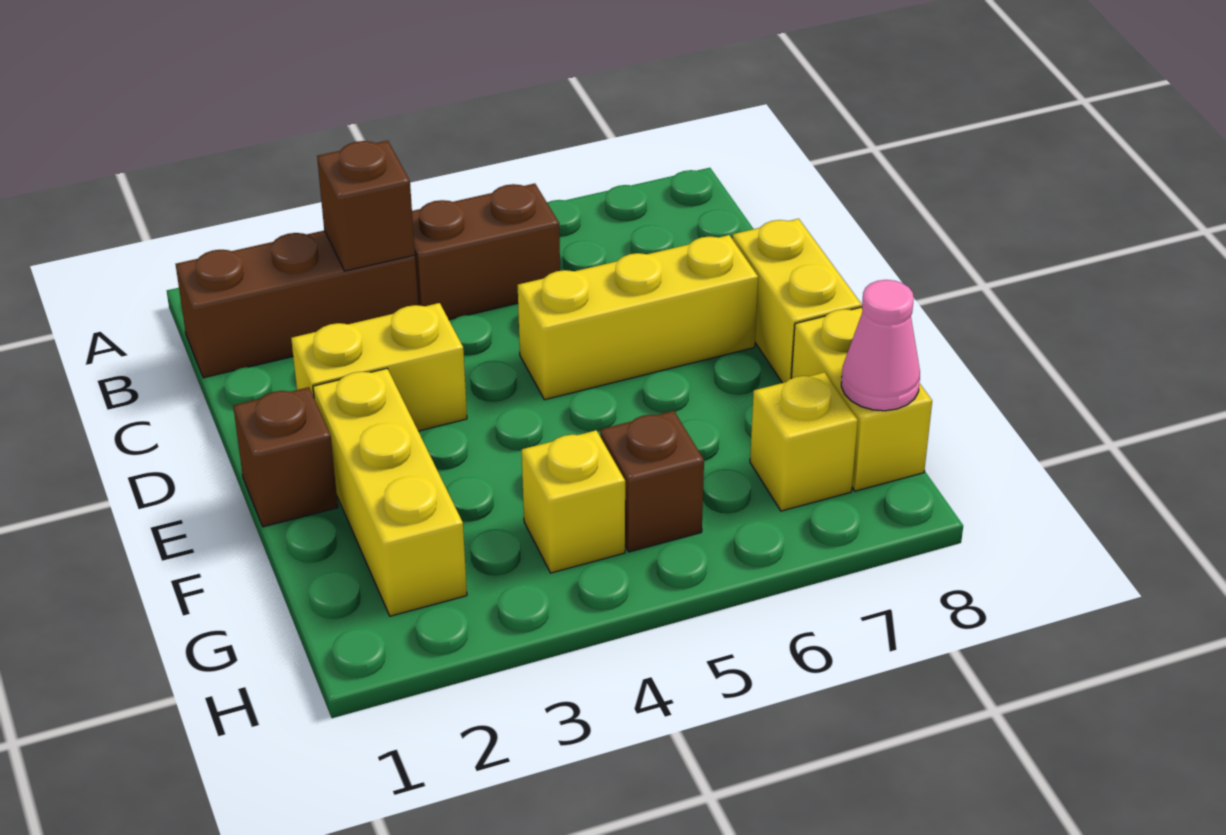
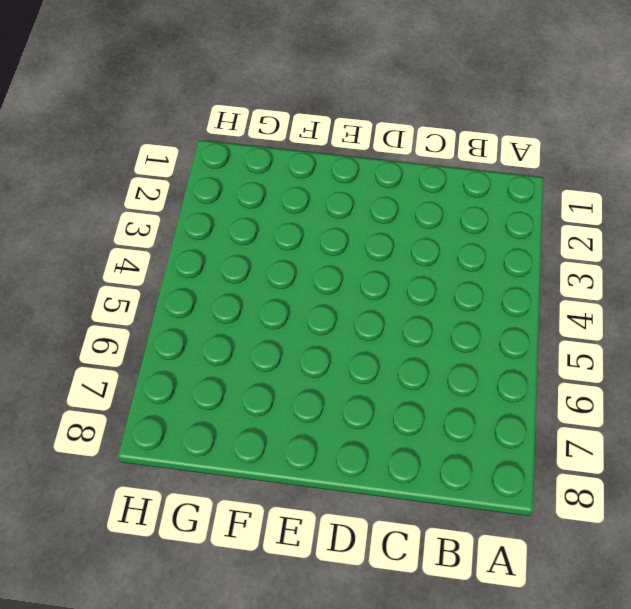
none -> brown 1x3 brick [176,231,418,378]
none -> brown 1x2 brick [412,184,560,320]
none -> yellow 1x2 brick [291,303,467,431]

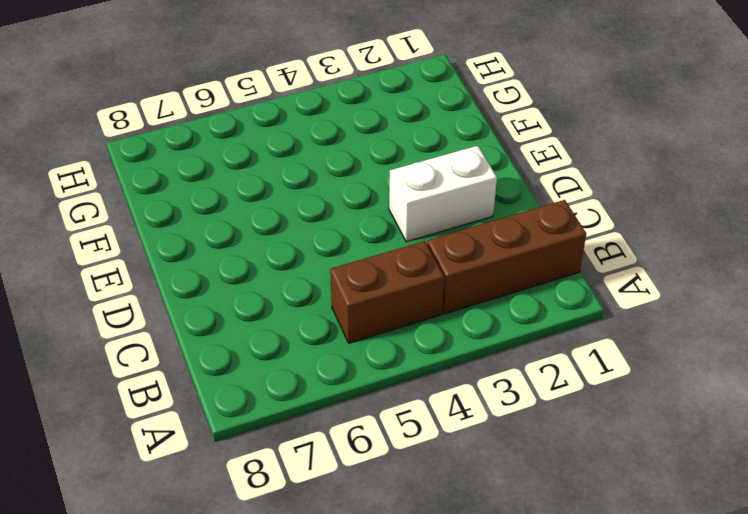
white 1x2 brick [389,146,497,242] -> yellow 1x2 brick [291,303,467,431]
none -> yellow 1x3 brick [518,235,758,400]
none -> yellow 1x2 brick [733,219,862,383]
none -> brown 1x1 brick [233,387,338,527]

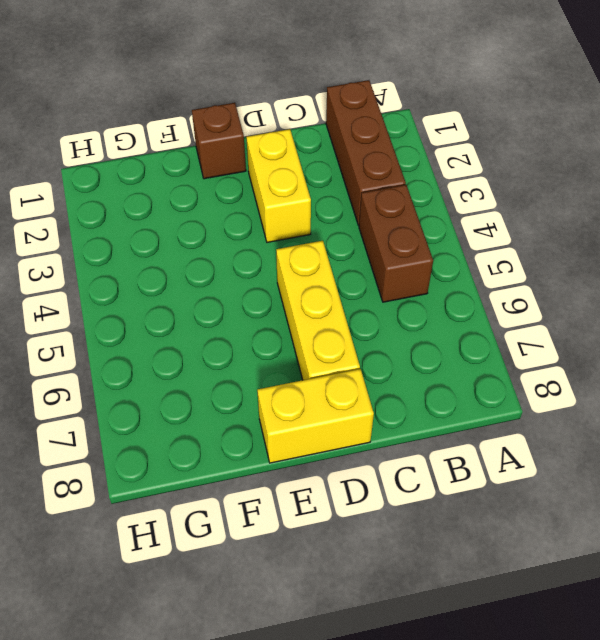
none -> yellow 1x3 brick [313,368,467,616]
none -> yellow 1x2 brick [792,307,932,491]
none -> yellow 1x1 brick [522,430,625,573]

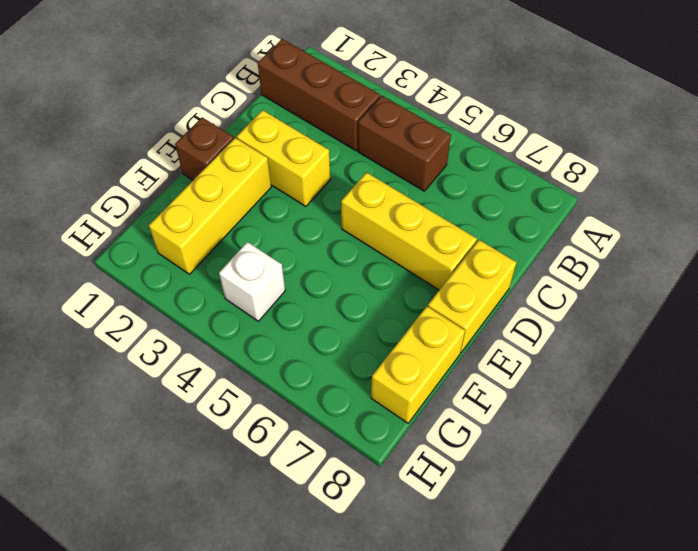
white 1x1 brick [219,242,285,321] -> yellow 1x1 brick [522,430,625,573]
none -> brown 1x1 brick [600,411,704,552]
none -> yellow 1x1 brick [750,372,858,511]
none -> brown 1x1 brick [317,141,415,271]

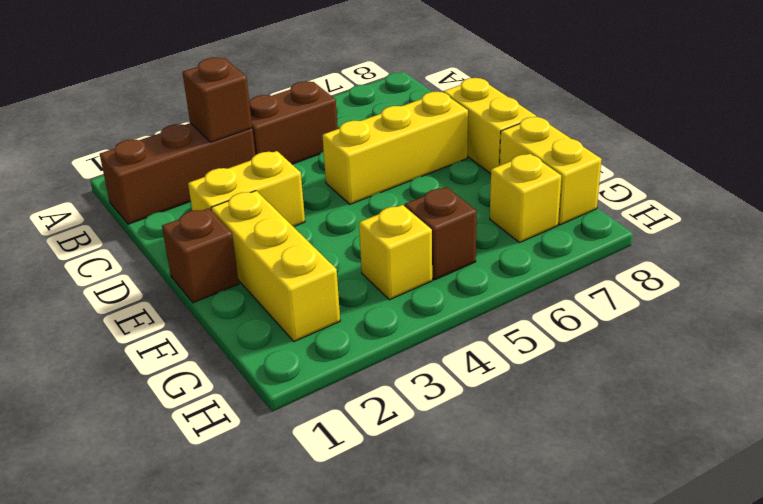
none -> pink 1x1 cone [841,280,920,411]

